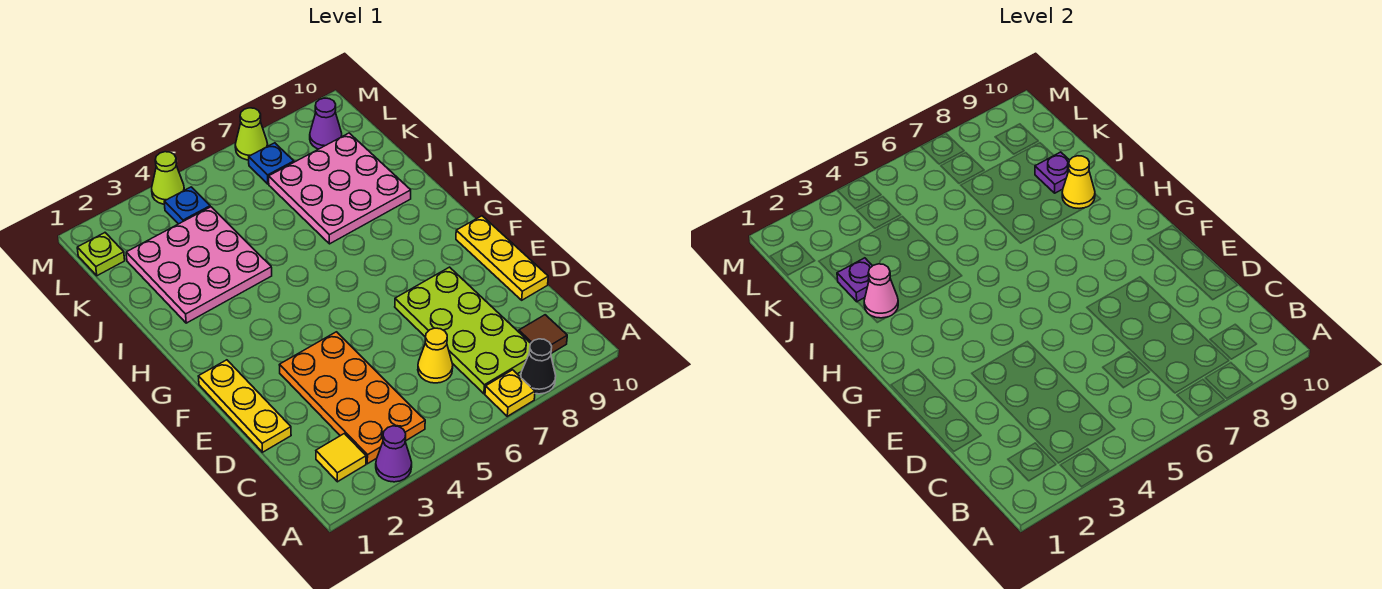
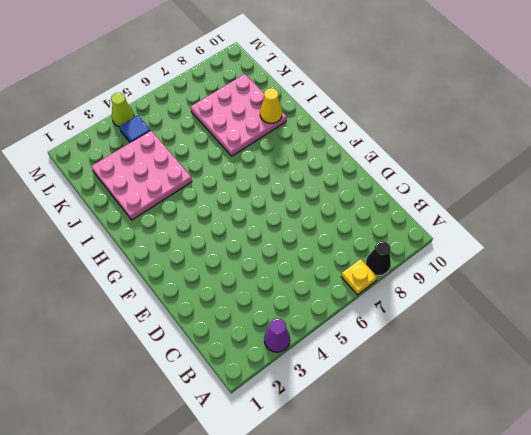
blue 1x1 tile [119,116,151,143] -> blue 1x1 plate [164,187,210,224]
none -> yellow 1x1 tile [316,434,366,482]
none -> orange 2x4 plate [280,332,425,464]
none -> lime 2x4 plate [395,267,531,394]

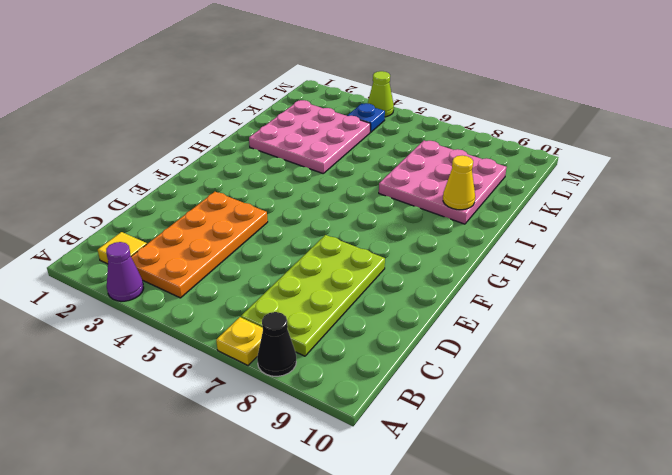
none -> brown 1x1 tile [519,315,567,353]
none -> yellow 1x1 cone [418,328,453,383]
none -> yellow 1x3 plate [198,360,291,452]

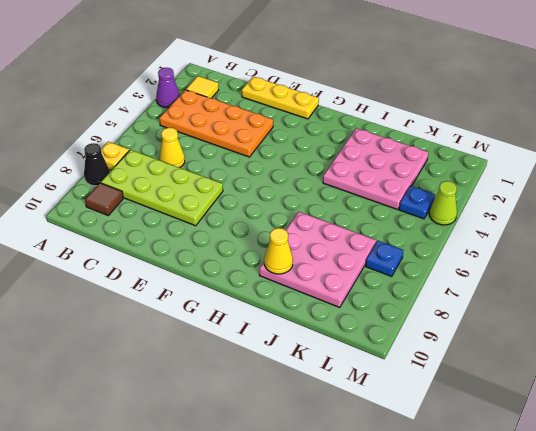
none -> yellow 1x3 plate [456,216,548,300]
none -> lime 1x1 plate [77,233,125,276]
none -> purple 1x1 cone [310,98,342,149]

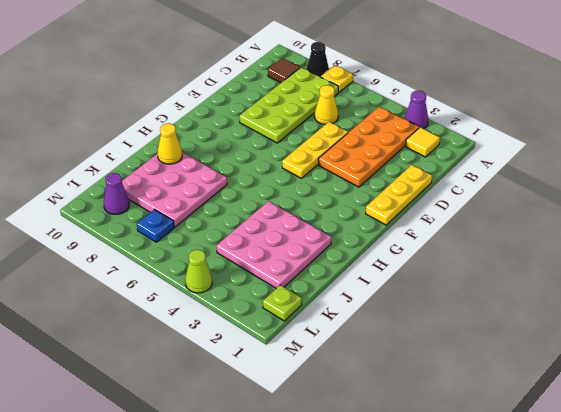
yellow 1x3 plate [282,122,348,178] -> yellow 1x3 plate moved to [456,216,548,300]
none -> blue 1x1 plate [164,187,210,224]
none -> lime 1x1 cone [235,108,268,160]
none -> pink 1x1 cone [864,264,898,318]

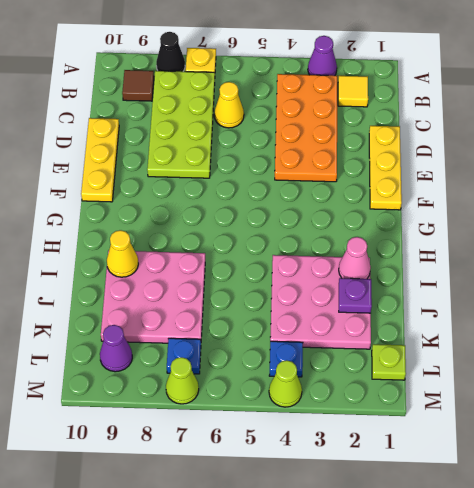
none -> purple 1x1 plate [1035,152,1069,193]

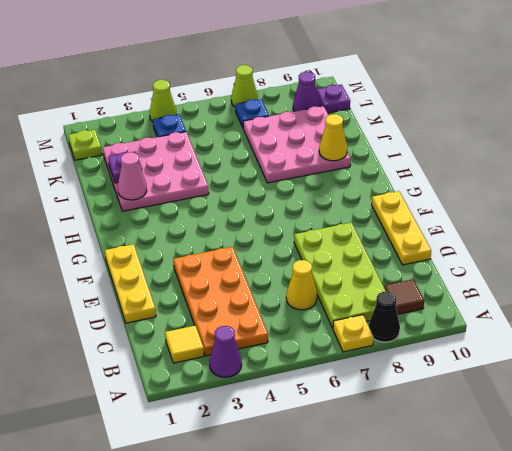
purple 1x1 plate [317,85,350,113] -> purple 1x1 plate moved to [1035,152,1069,193]

